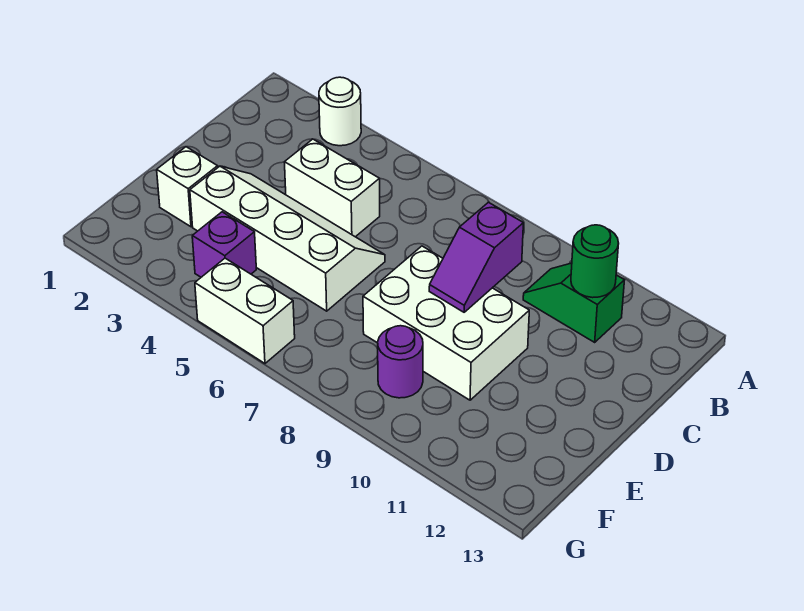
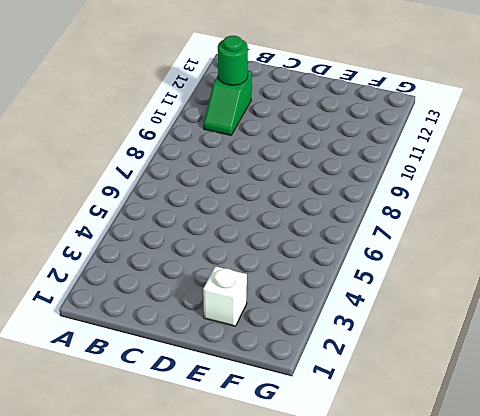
none -> white 1x1 round brick [319,77,361,146]
none -> white 1x2 brick [285,139,380,237]

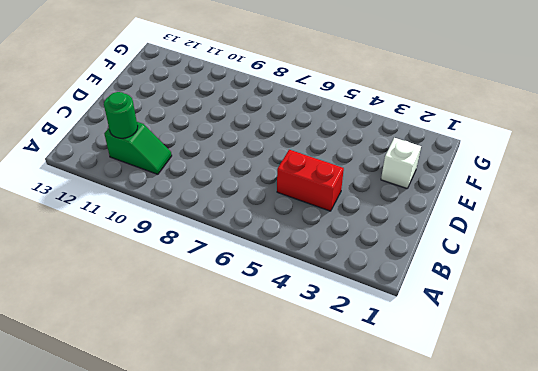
red 1x2 brick [277,150,344,211] -> white 1x2 brick [285,139,380,237]
none -> white 1x1 round brick [319,77,361,146]
none -> white 2x4 slope [190,166,385,311]

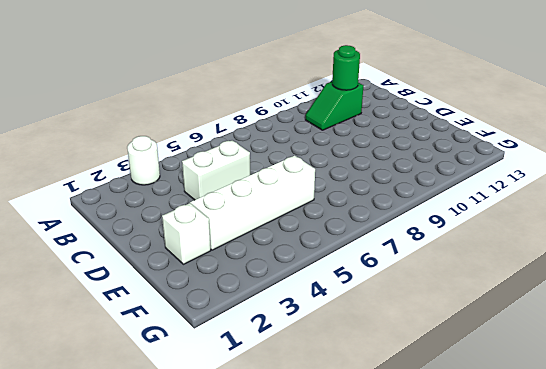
none -> white 2x3 brick [363,246,529,400]
none -> purple 1x1 brick [192,212,256,277]

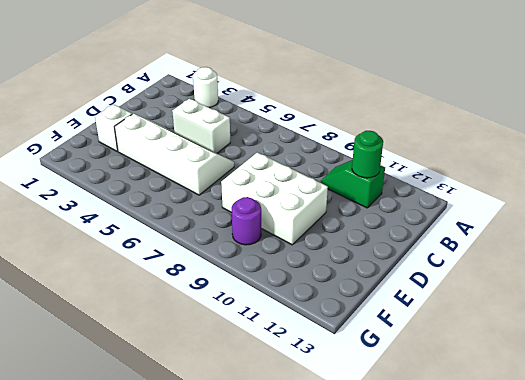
none -> purple 1x1 brick [192,212,256,277]
none -> white 1x2 brick [195,258,295,363]

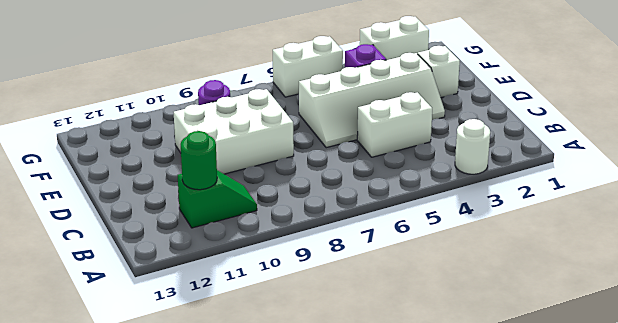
white 1x2 brick [360,16,429,60] -> none
none -> purple 1x2 slope [429,202,523,312]

